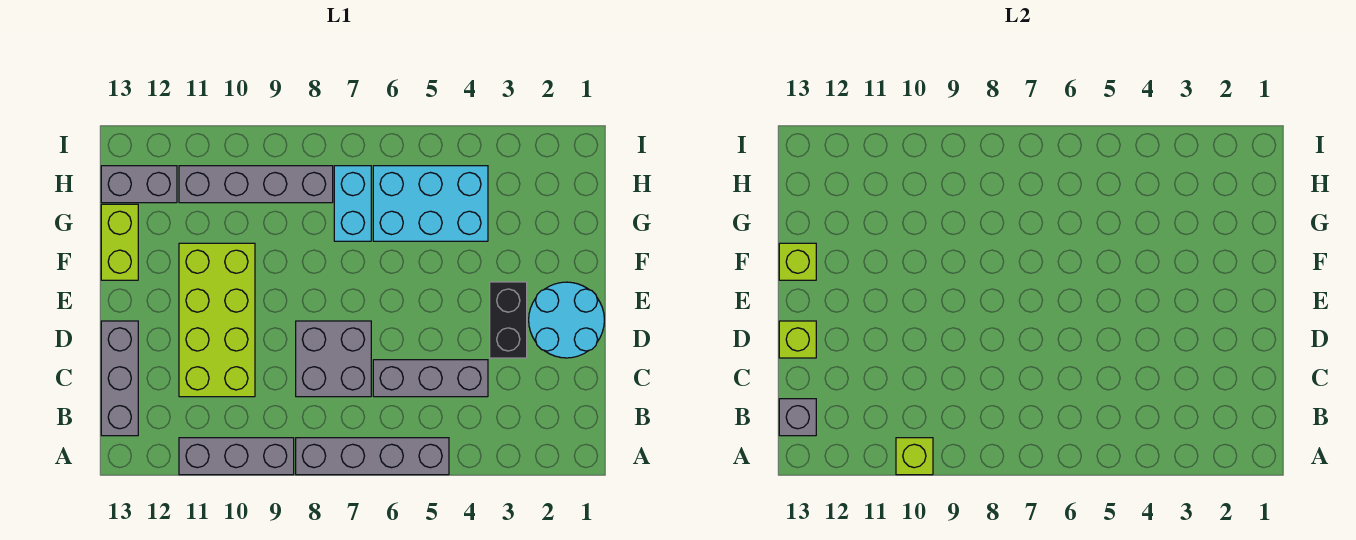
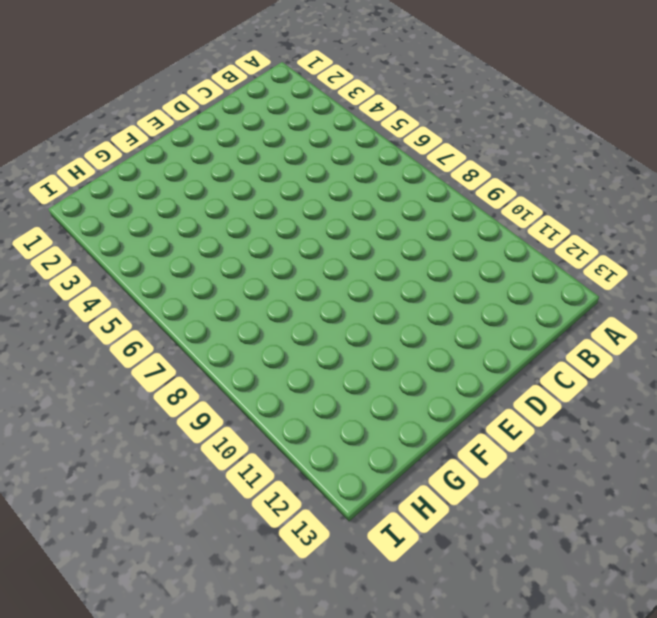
none -> grey 1x4 brick [296,438,449,475]
none -> grey 1x3 brick [179,438,294,475]
none -> grey 1x3 brick [101,321,138,436]

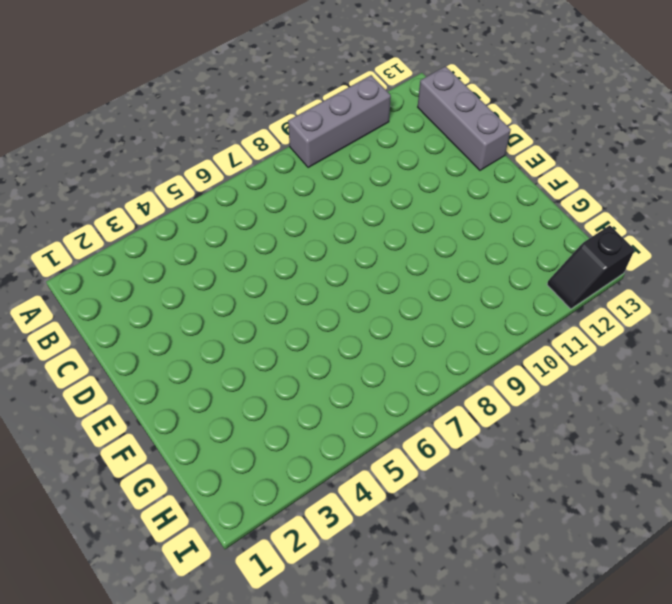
black 1x2 slope [547,225,635,309] -> none
none -> grey 1x4 brick [296,438,449,475]
none -> grey 1x3 brick [373,360,488,397]
none -> grey 2x2 brick [296,321,371,397]

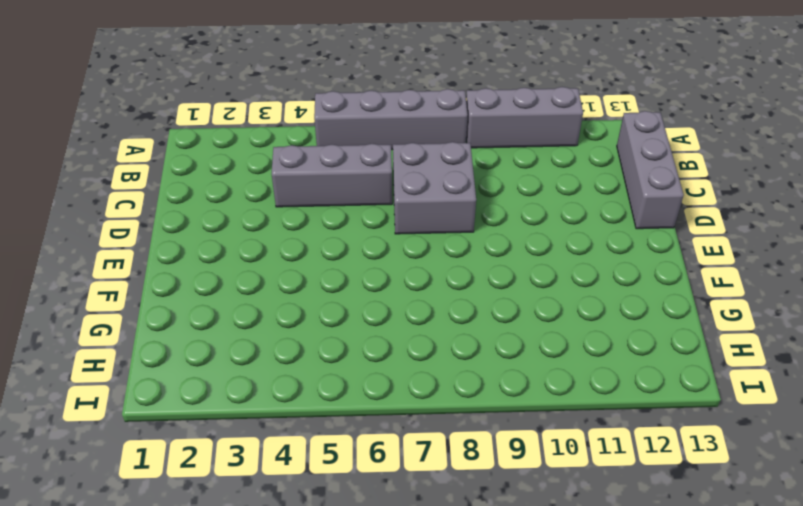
none -> lime 2x4 brick [179,243,255,397]
none -> cyan 2x2 round brick [529,282,604,358]
none -> black 1x2 brick [490,282,527,358]

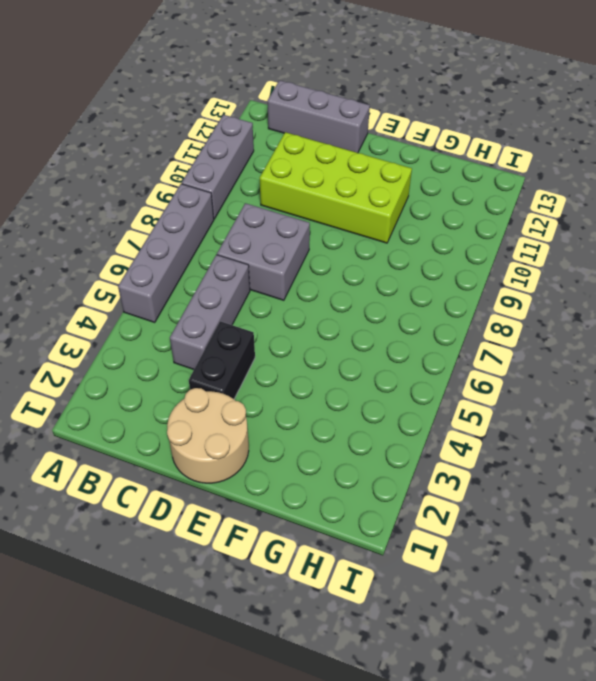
tan 2x2 round brick [167,388,249,483] -> cyan 2x2 round brick [529,282,604,358]
black 1x2 brick [189,321,255,399] -> black 1x2 brick turned to [490,282,527,358]
none -> lime 1x2 brick [101,204,138,280]
none -> cyan 2x3 brick [373,166,488,241]
none -> cyan 1x2 brick [334,166,371,241]

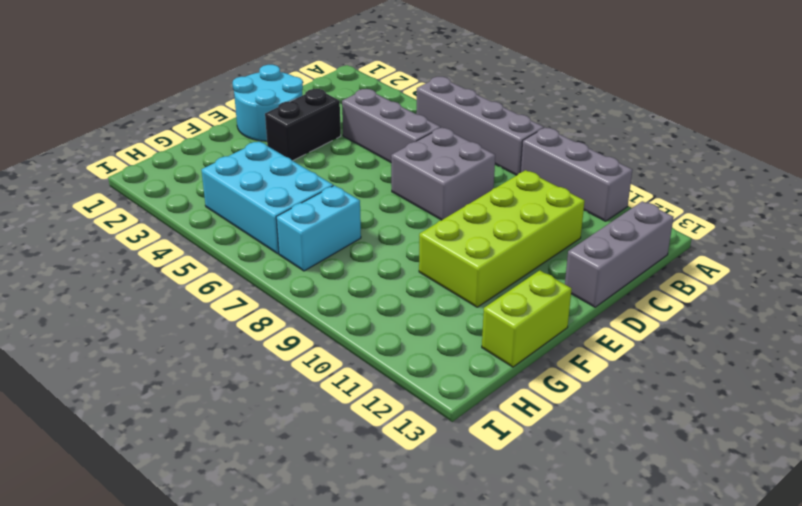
none -> grey 1x4 brick [179,166,333,203]
none -> grey 1x2 brick [101,166,177,203]
none -> lime 1x1 brick [896,438,933,475]

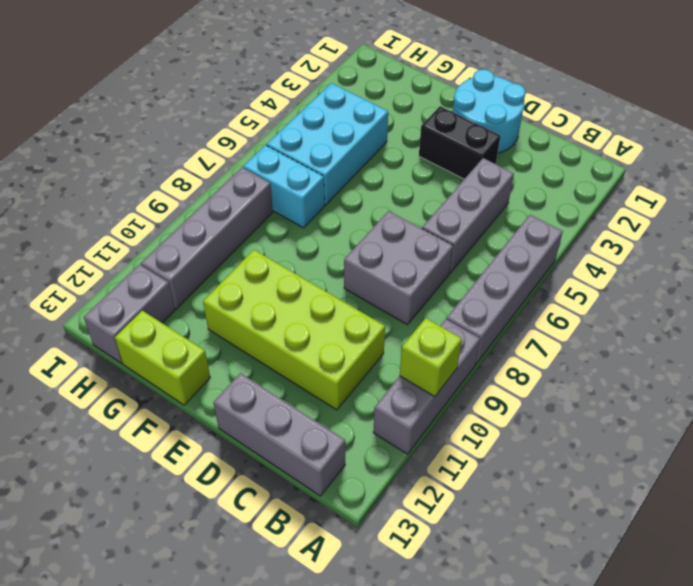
none -> grey 1x1 brick [779,399,816,436]
none -> lime 1x1 brick [779,321,816,358]
none -> lime 1x1 brick [779,243,816,280]

